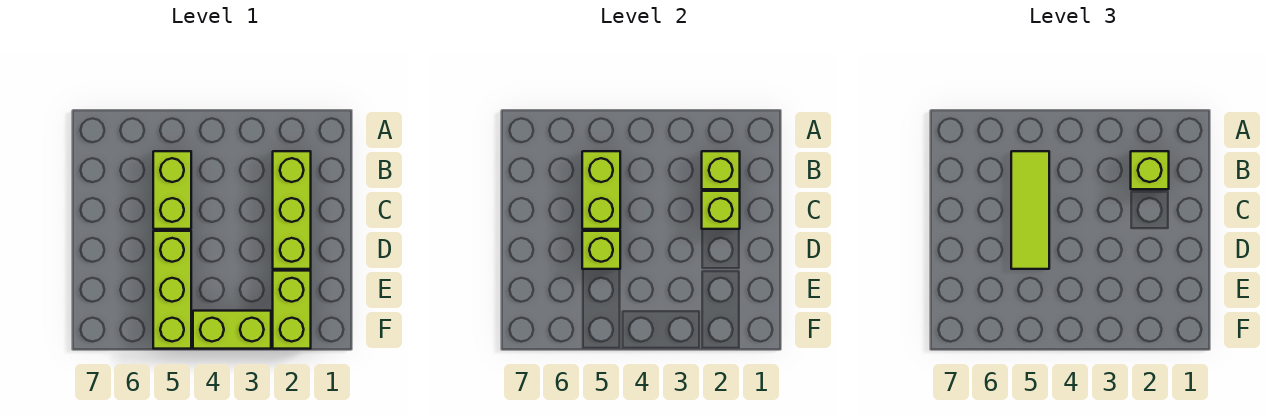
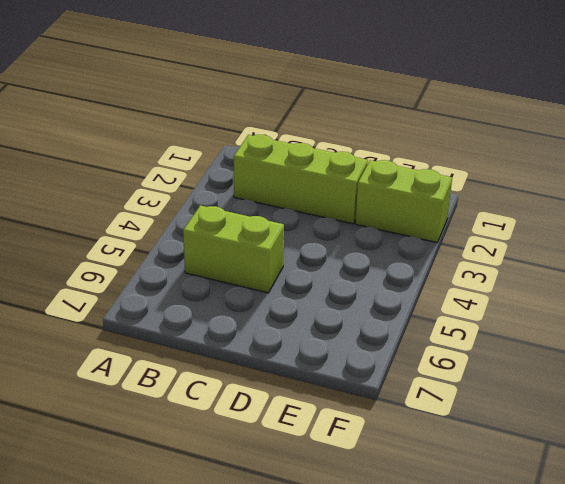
none -> lime 1x3 brick [153,231,191,349]
none -> lime 1x2 brick [193,311,271,349]

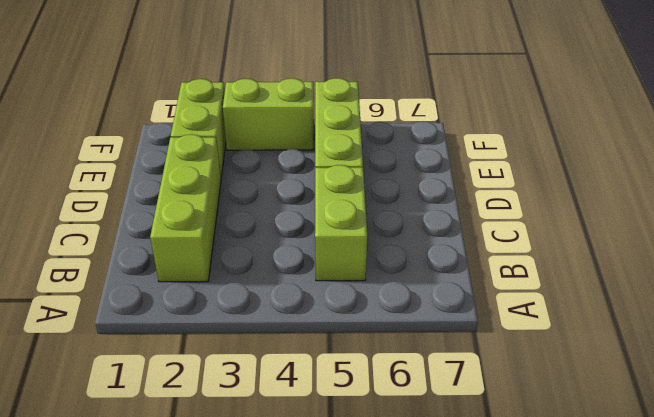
none -> lime 1x1 brick [702,151,740,189]
none -> lime 1x2 brick [582,151,620,229]

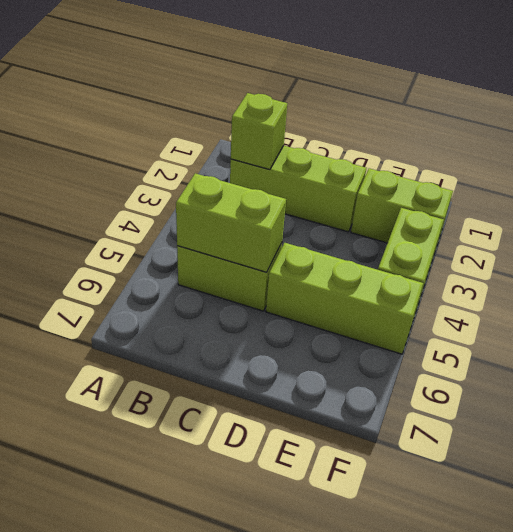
none -> lime 1x1 brick [702,191,740,229]
none -> lime 1x1 brick [582,231,620,269]

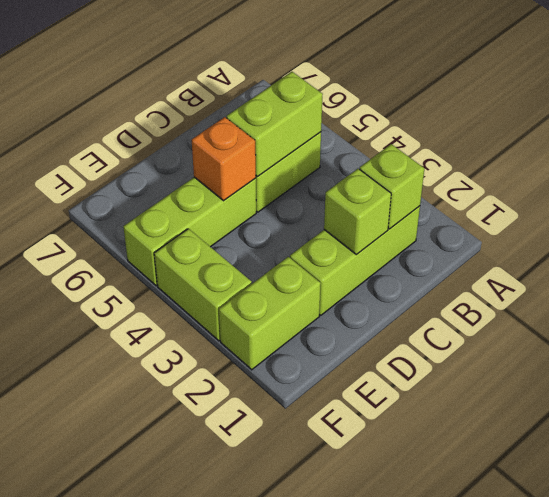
orange 1x1 brick [192,117,256,201] -> lime 1x1 brick [582,231,620,269]
none -> lime 1x1 brick [1131,151,1169,189]
none -> lime 1x3 tile [1011,151,1049,269]

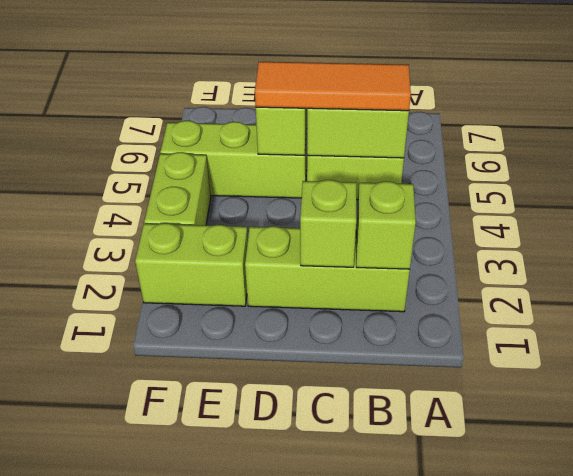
orange 1x3 tile [255,62,411,111] -> lime 1x3 tile [1011,151,1049,269]
none -> lime 1x1 brick [1131,151,1169,189]

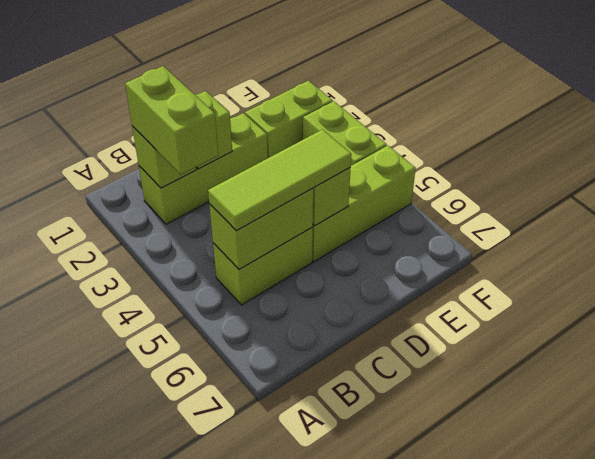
lime 1x2 brick [125,66,218,175] -> lime 1x1 brick [1131,151,1169,189]

